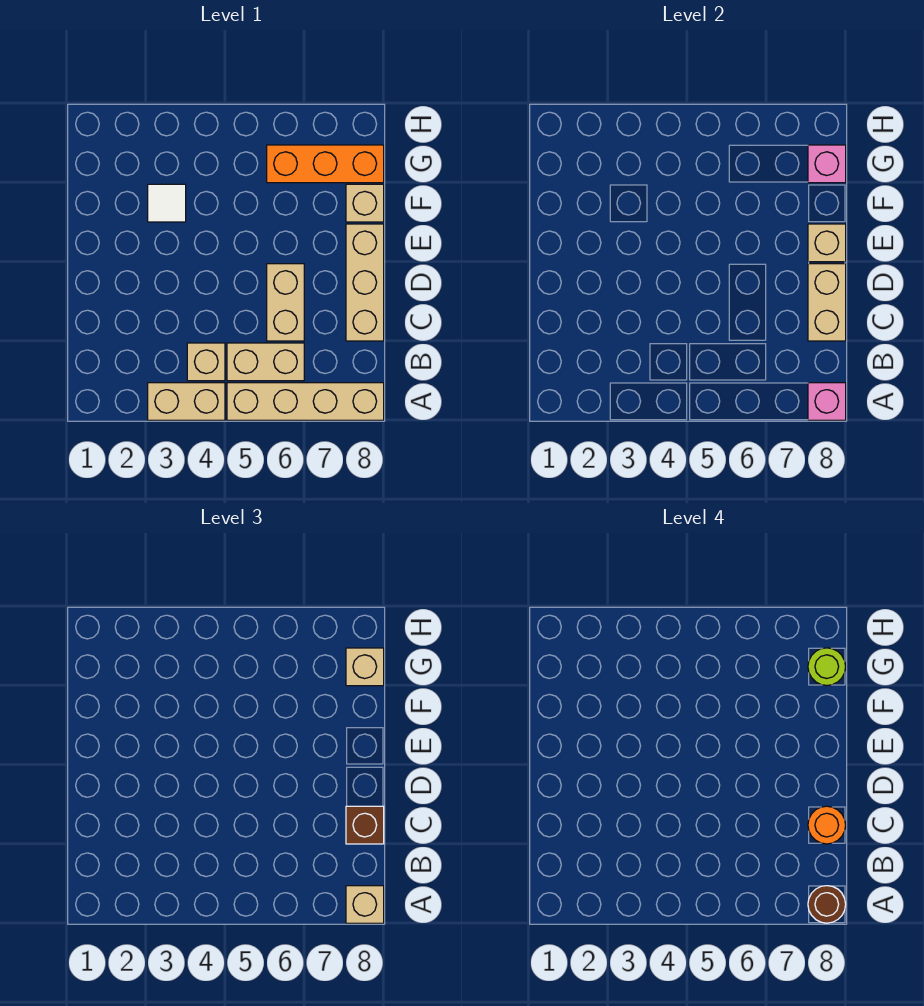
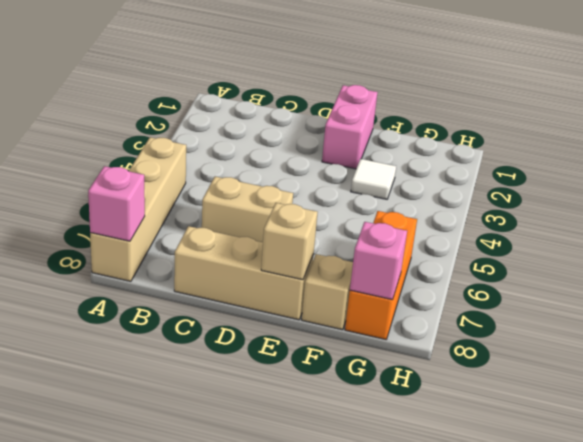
pink 1x2 brick [322,85,377,169] -> none
none -> tan 1x2 brick [148,383,225,420]
none -> tan 1x1 brick [187,343,225,381]
none -> tan 1x2 brick [227,343,304,381]

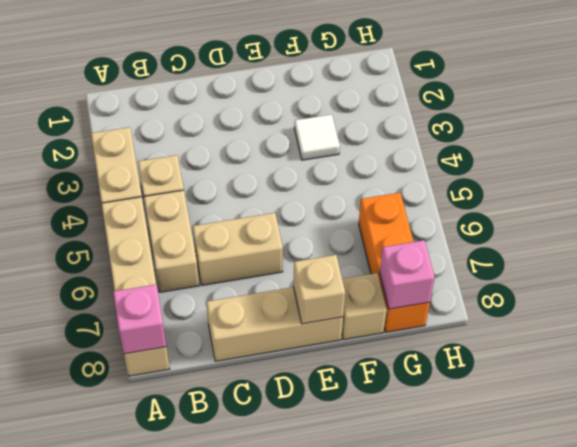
none -> tan 1x2 brick [808,264,846,341]
none -> tan 1x1 brick [346,886,384,923]
none -> brown 1x1 brick [346,806,384,844]

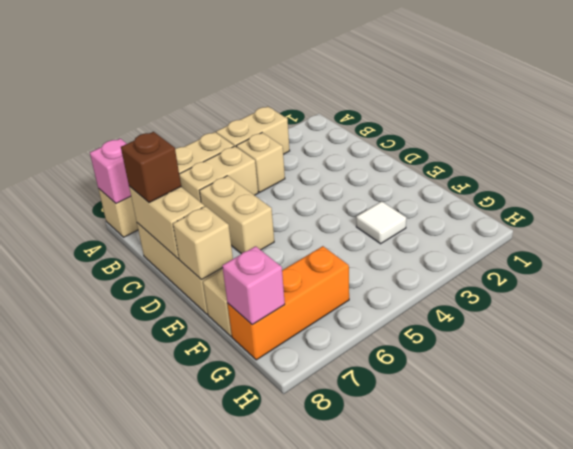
none -> tan 1x1 brick [346,886,384,923]
none -> tan 1x1 brick [346,648,384,686]
none -> brown 1x1 round brick [808,886,846,923]

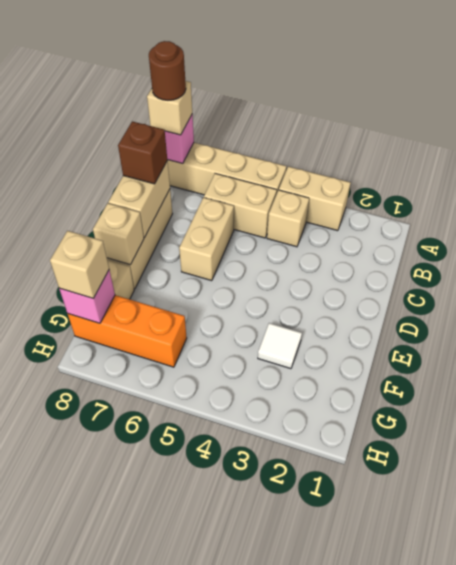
none -> orange 1x1 round brick [808,806,846,844]
none -> lime 1x1 round brick [808,648,846,686]

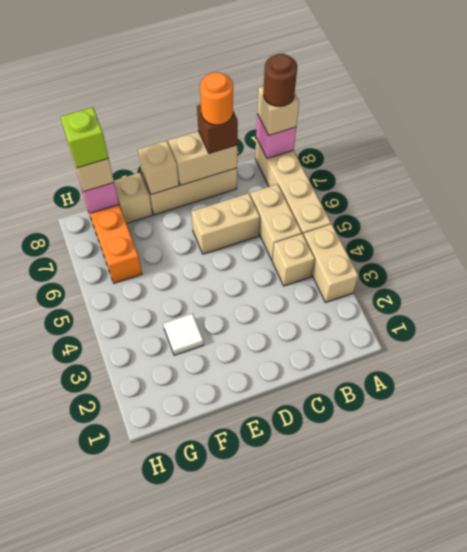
lime 1x1 brick [60,107,108,168] -> lime 1x1 round brick [808,648,846,686]

